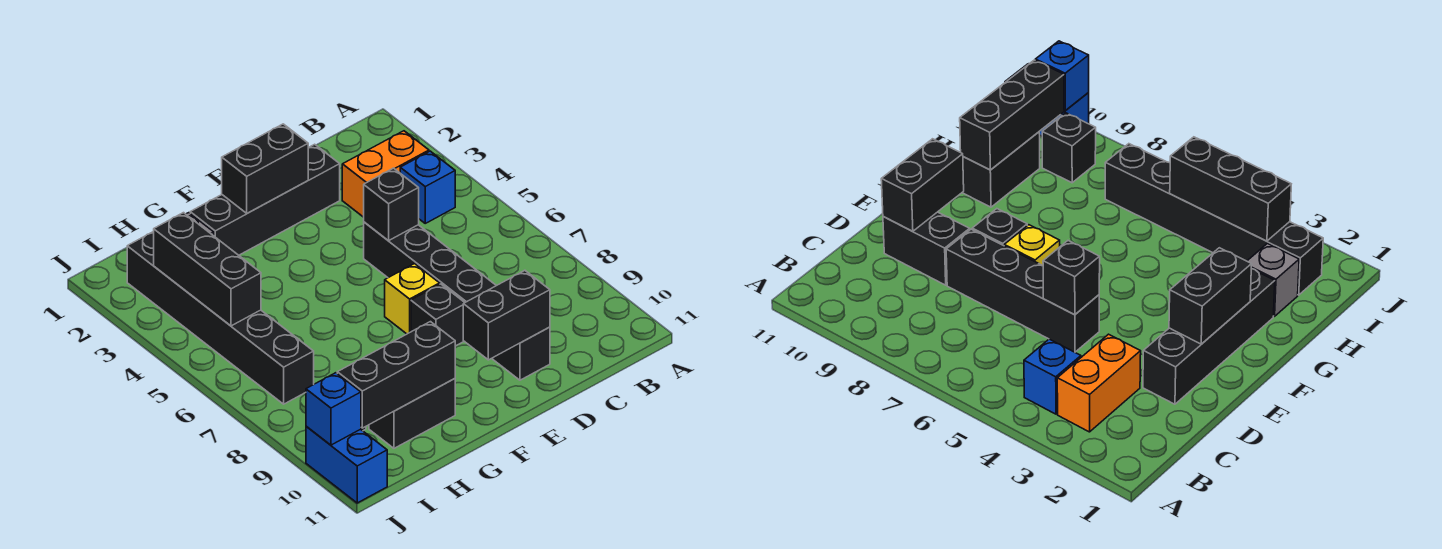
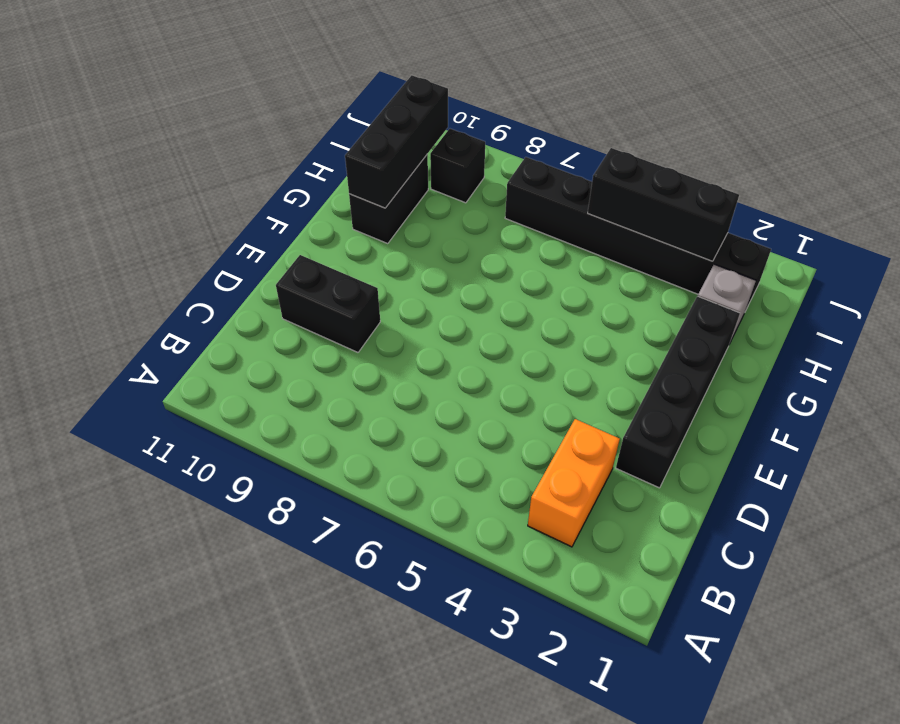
none -> blue 1x1 brick [400,151,455,223]
none -> black 1x4 brick [364,222,496,302]
none -> yellow 1x1 brick [385,264,440,334]

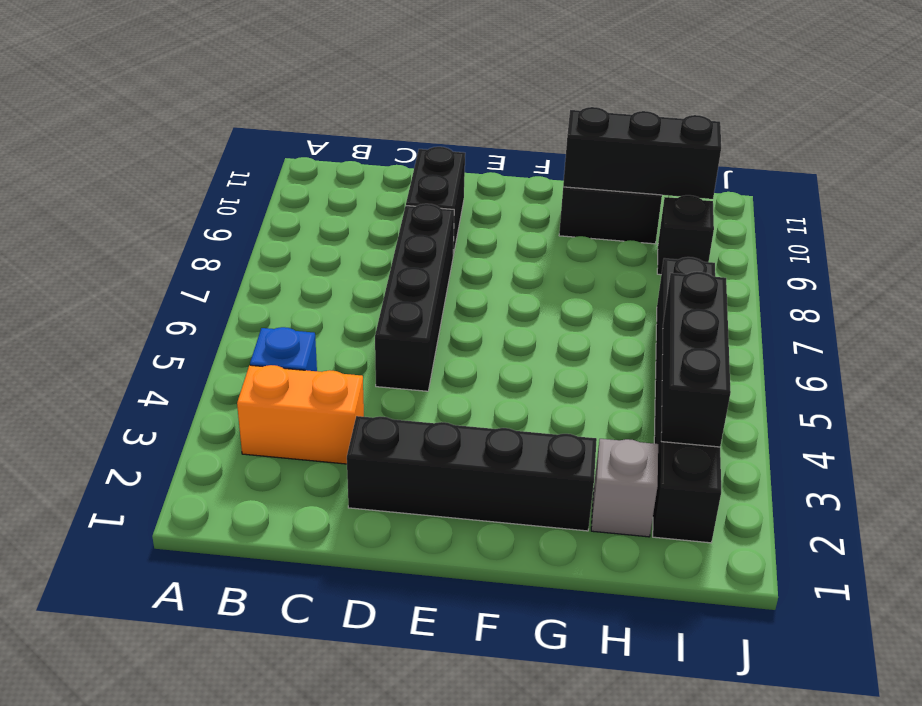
none -> yellow 1x1 brick [385,264,440,334]
none -> black 1x1 brick [411,284,465,346]
none -> blue 1x2 brick [306,426,387,503]

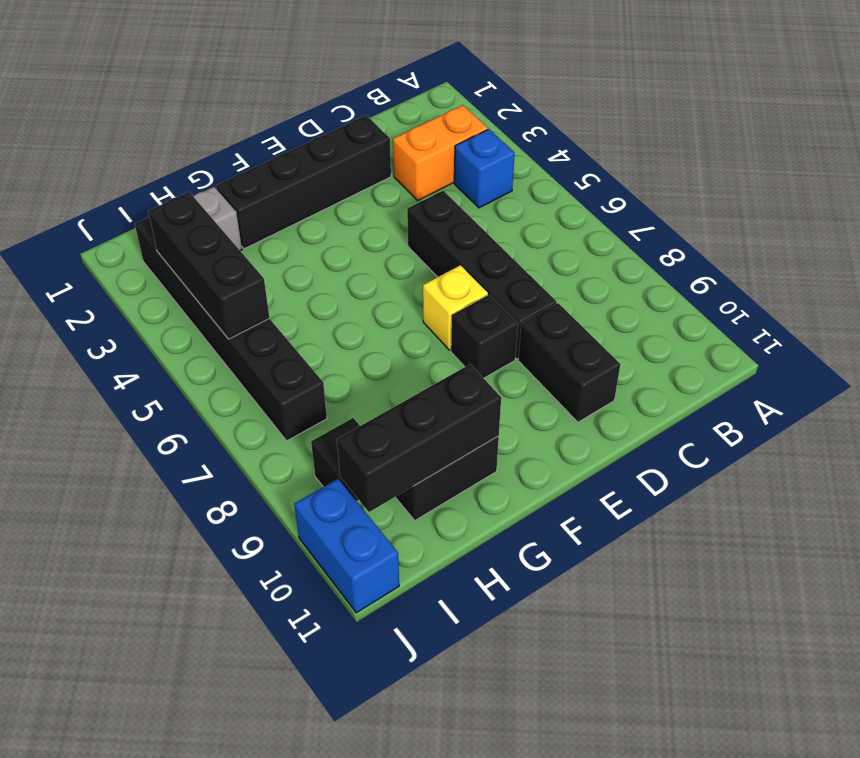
none -> black 1x1 brick [364,168,419,241]
none -> black 1x2 brick [463,270,550,360]
none -> black 1x2 brick [222,124,308,213]

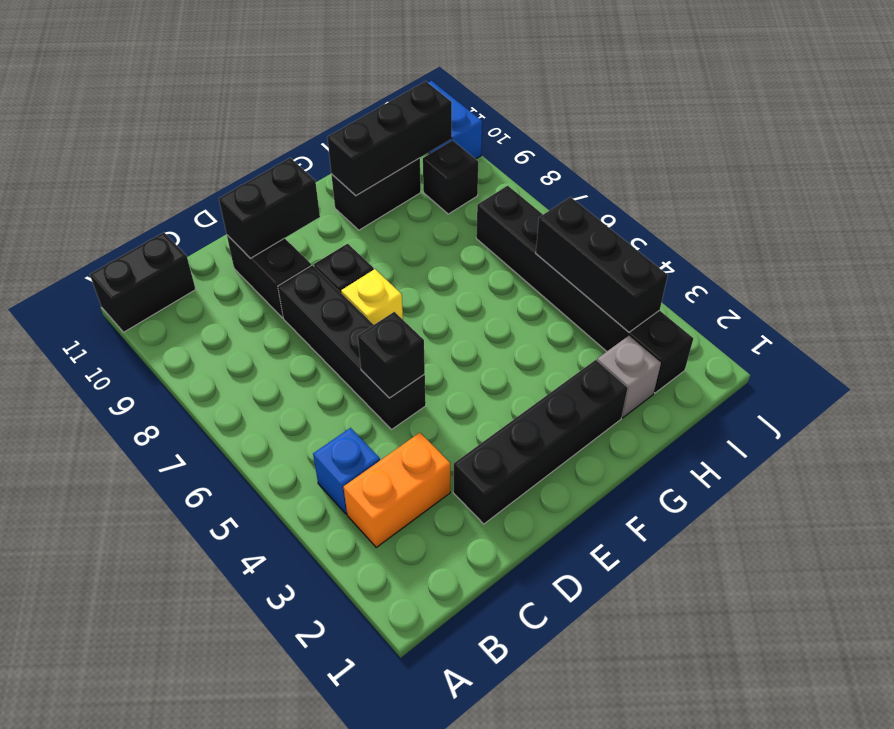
black 1x2 brick [90,232,196,332] -> black 1x2 brick moved to [222,124,308,213]
none -> blue 1x1 brick [306,373,361,445]

